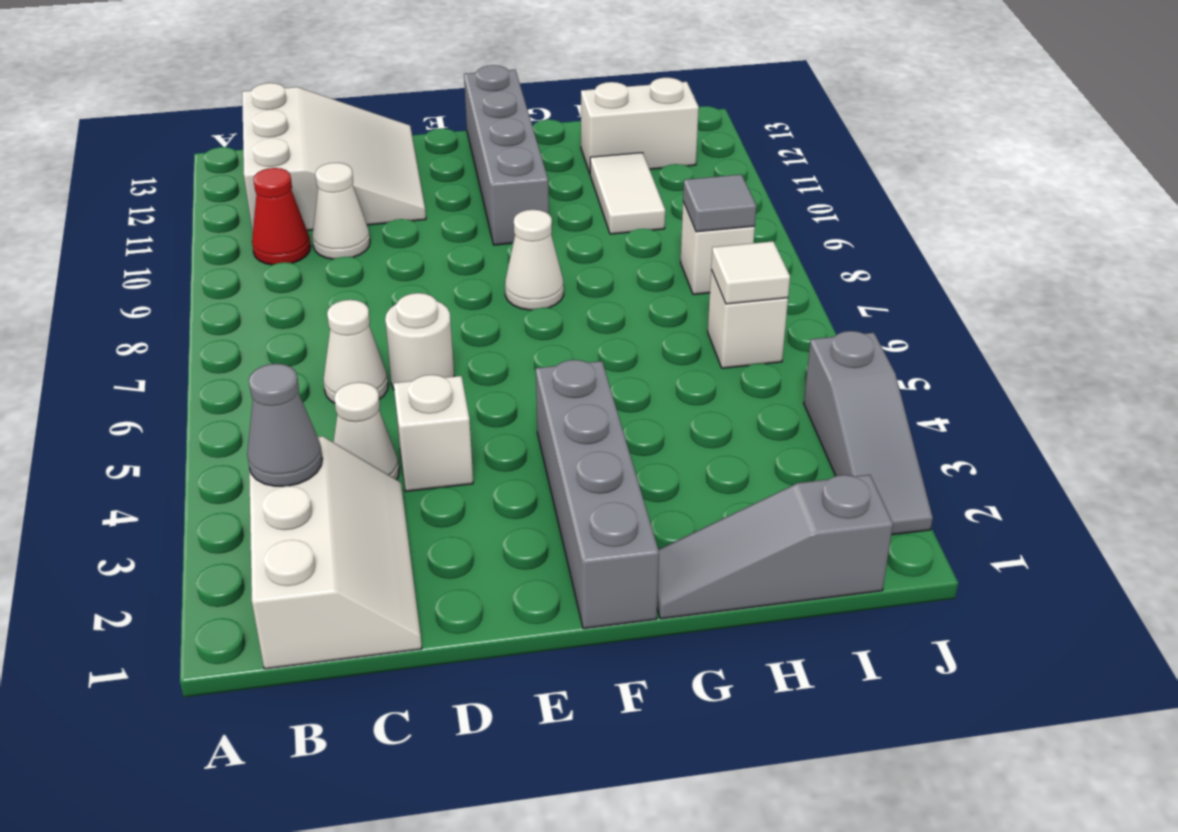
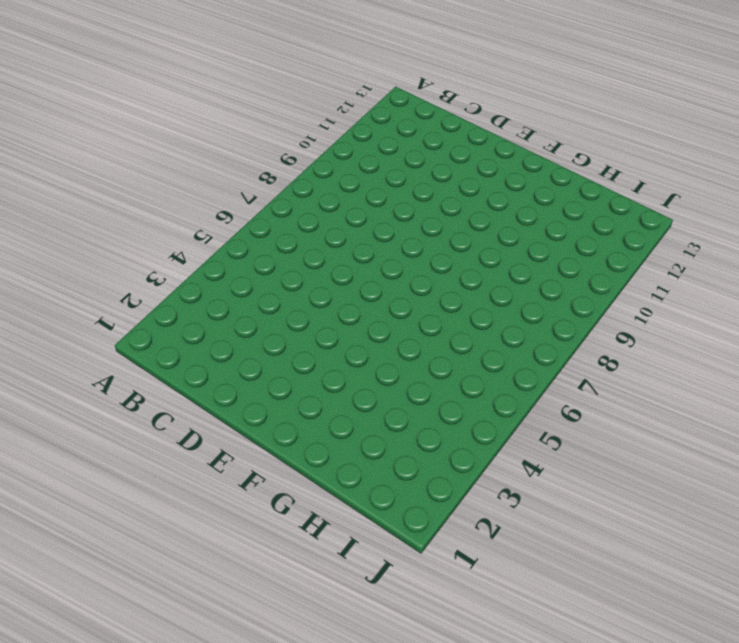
none -> white 2x3 slope [249,436,422,669]
none -> red 1x1 cone [252,168,311,265]
none -> white 3x3 slope [242,83,426,232]

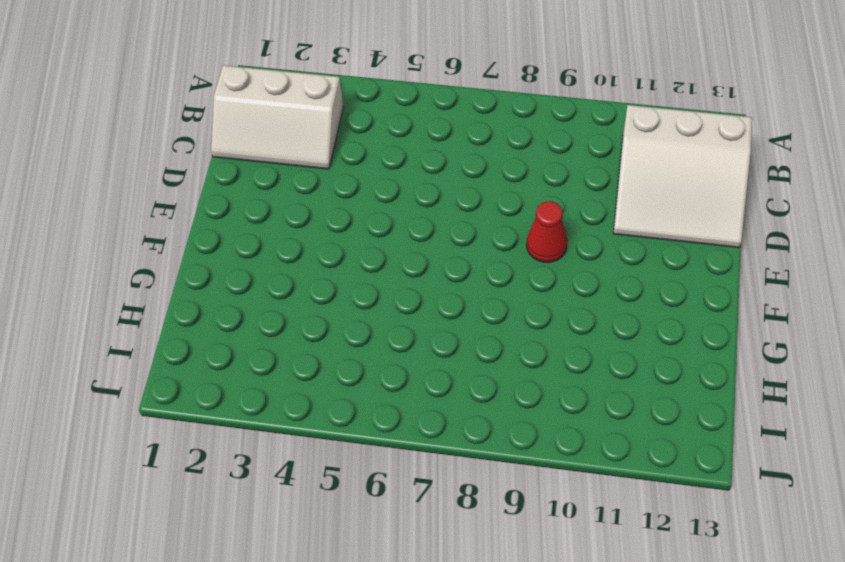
red 1x1 cone [527,201,567,262] -> red 1x1 cone moved to [252,168,311,265]
none -> white 1x1 cone [333,382,399,480]
none -> white 1x1 cone [323,300,388,403]
none -> white 1x1 cone [312,163,370,259]

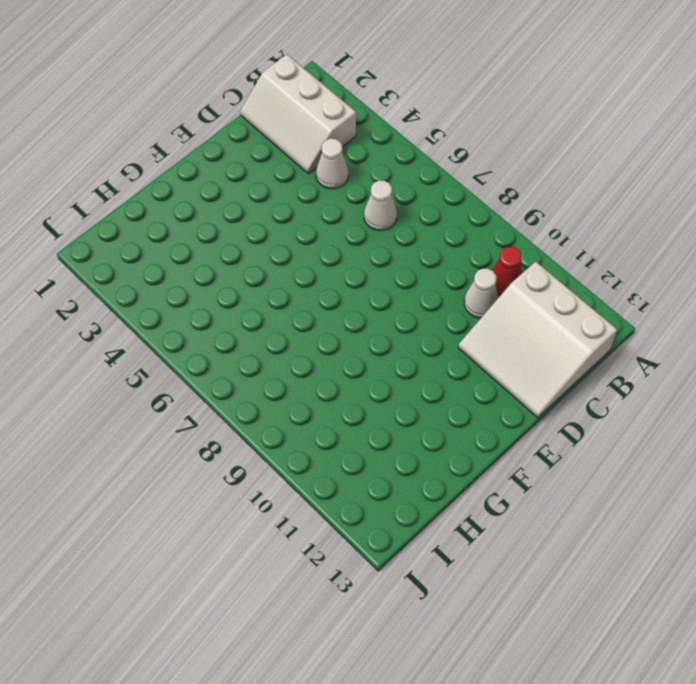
none -> white 1x1 brick [394,375,473,491]
none -> white 1x1 round brick [385,293,454,389]
none -> grey 1x4 brick [536,360,659,629]

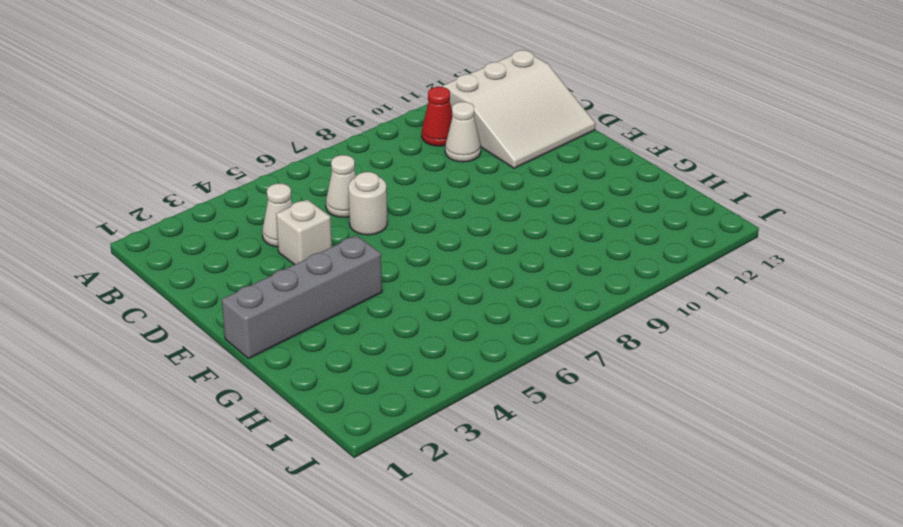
none -> white 2x3 slope [249,436,422,669]
none -> white 1x1 cone [505,210,564,310]
none -> grey 1x4 brick [464,65,549,245]

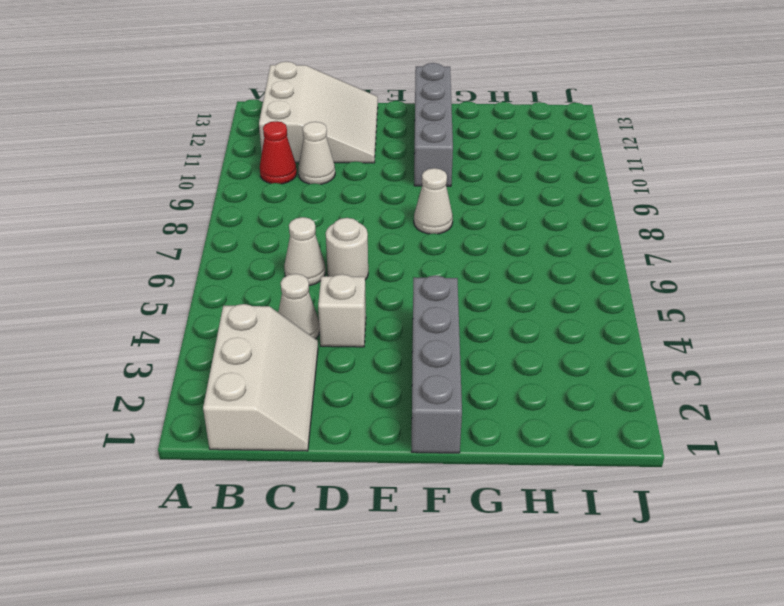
none -> grey 1x3 slope [657,475,893,619]
none -> white 1x2 tile [590,153,665,234]
none -> white 1x2 brick [581,78,699,173]

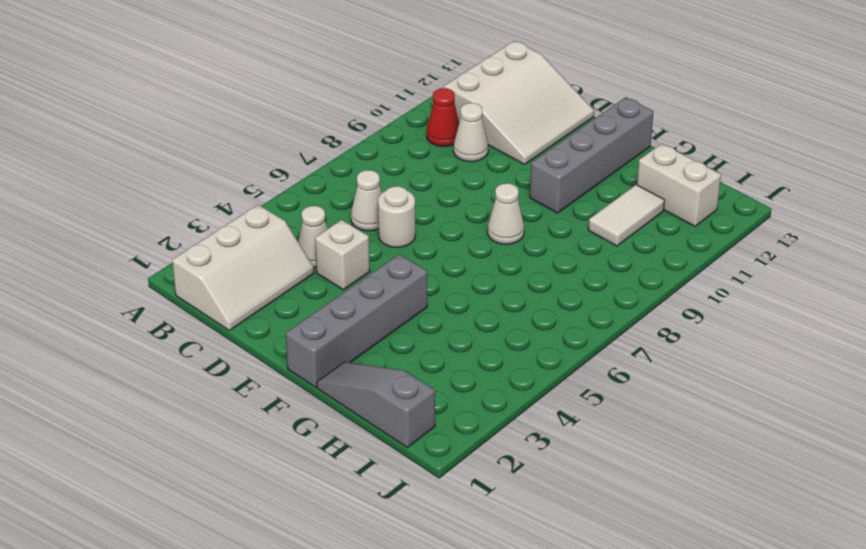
none -> white 1x1 brick [708,270,788,368]
none -> white 1x1 brick [681,202,755,295]
none -> grey 1x3 slope [804,331,933,535]

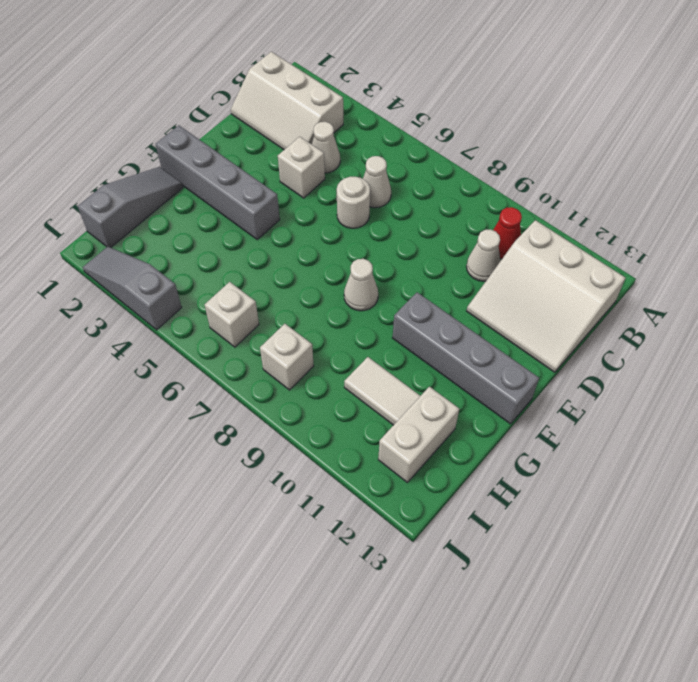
none -> grey 1x1 cone [247,364,322,486]
none -> white 1x1 tile [711,241,790,304]
none -> grey 1x1 tile [683,174,756,232]

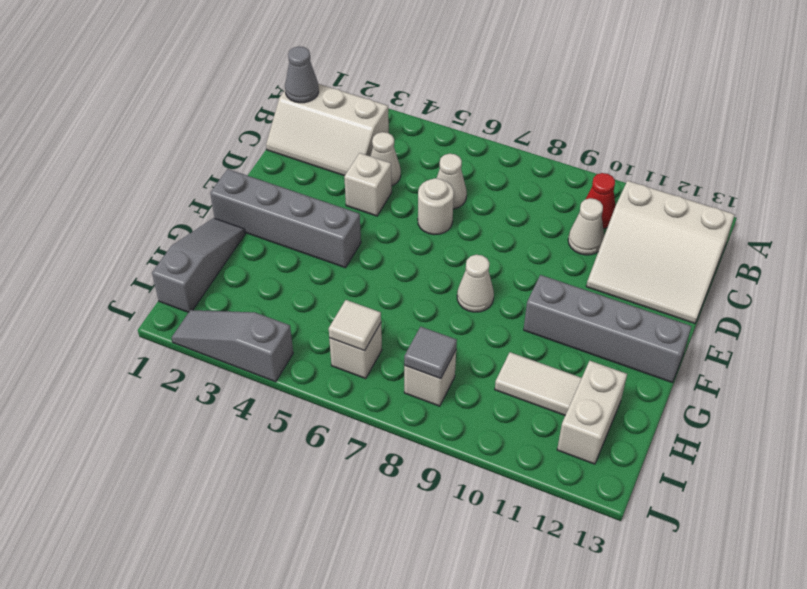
grey 1x1 cone [285,46,319,103] -> grey 1x1 cone moved to [247,364,322,486]

